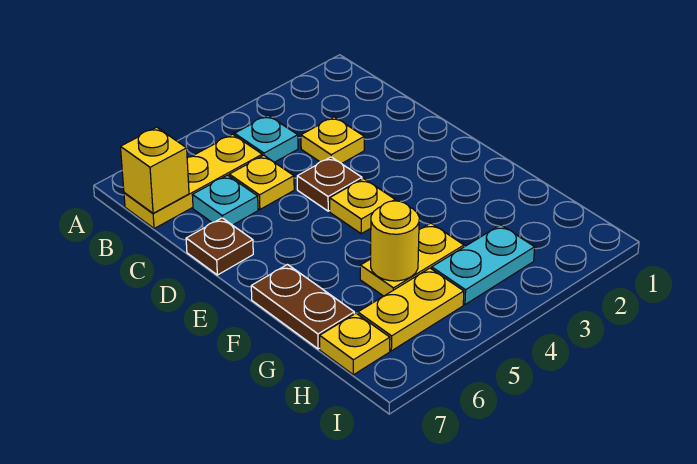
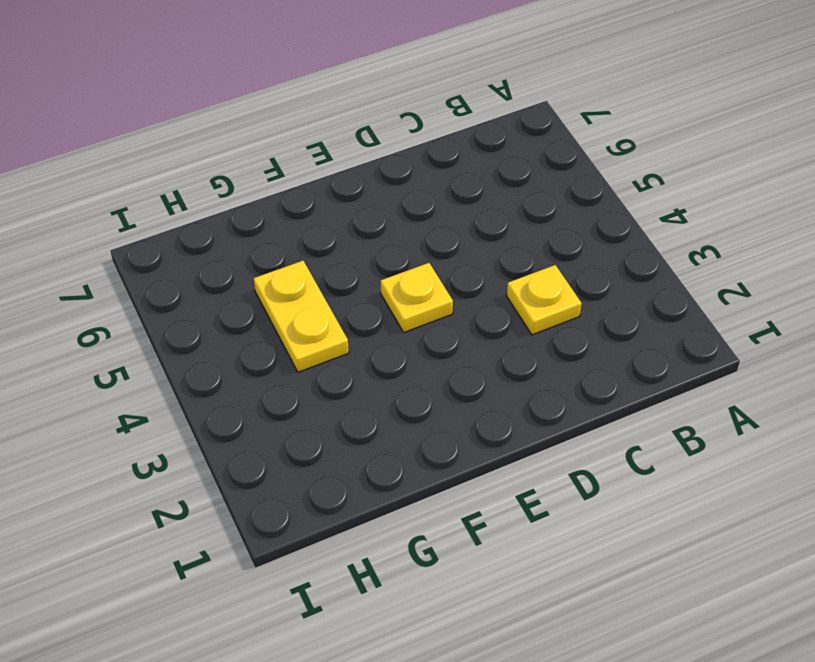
none -> cyan 1x1 plate [235,115,298,162]
none -> yellow 1x3 plate [124,134,262,229]
none -> yellow 1x1 plate [229,155,294,209]

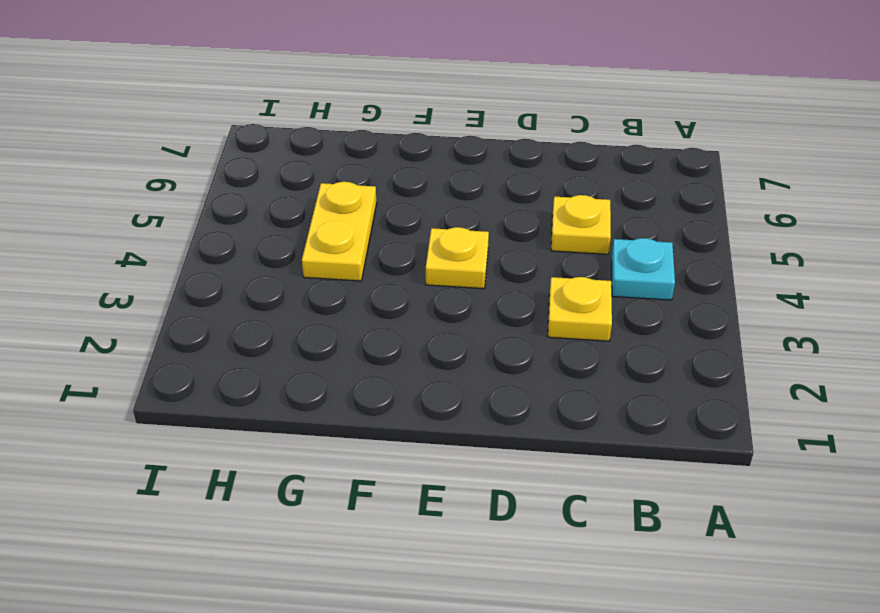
none -> yellow 1x3 plate [124,134,262,229]
none -> cyan 1x1 plate [192,175,258,225]
none -> brown 1x1 plate [297,157,362,211]

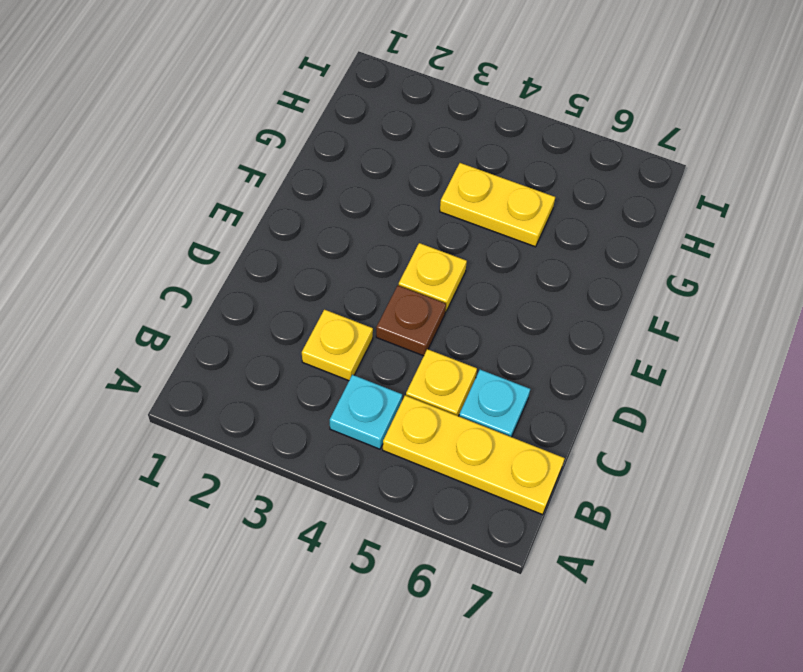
none -> brown 1x1 plate [186,218,253,275]
none -> brown 1x2 plate [251,265,354,349]
none -> cyan 1x2 plate [432,225,535,304]

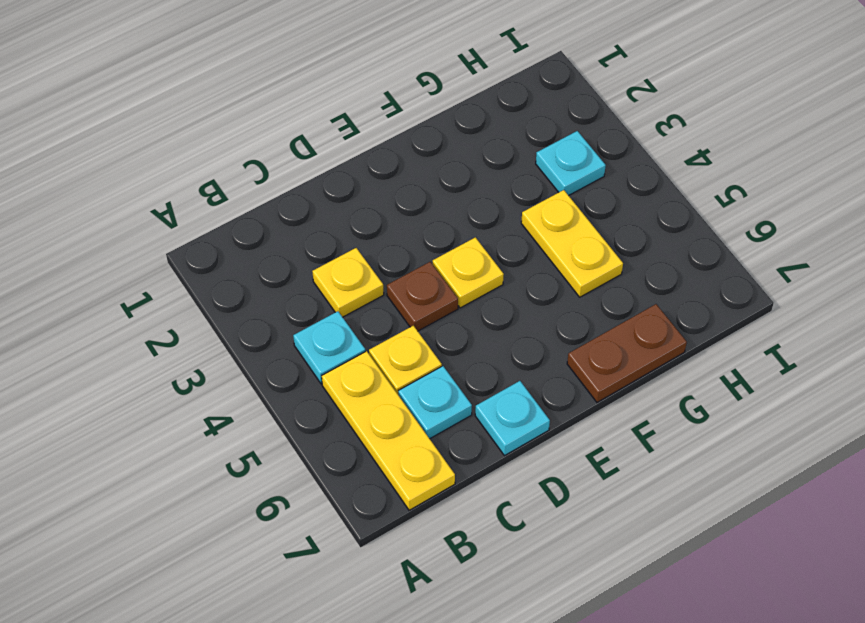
cyan 1x1 plate [475,381,550,455] -> brown 1x1 plate [186,218,253,275]
cyan 1x1 plate [536,131,606,196] -> cyan 1x2 plate [432,225,535,304]
none -> yellow 1x2 plate [358,268,464,351]
none -> yellow 1x1 plate [320,313,390,375]
none -> yellow 1x1 brick [121,127,189,213]

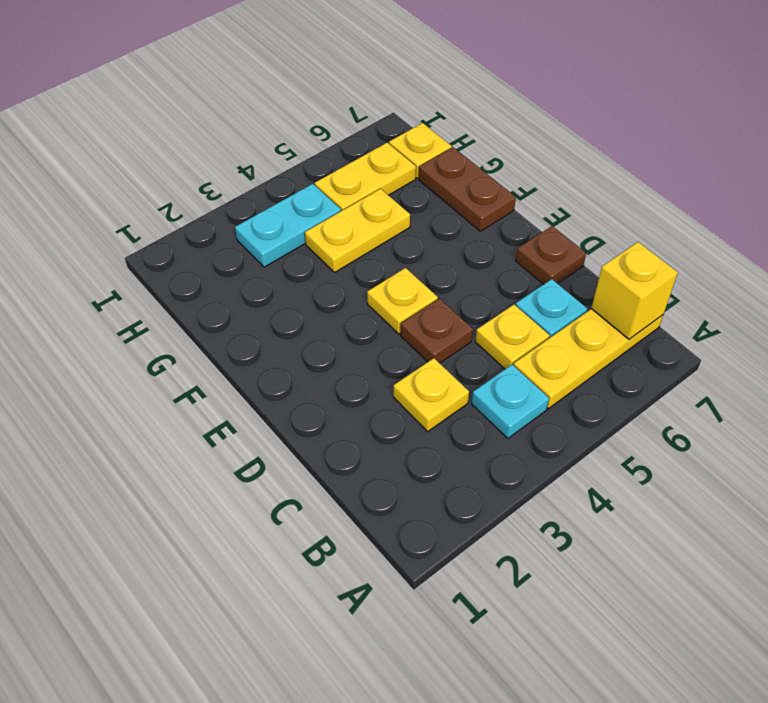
none -> yellow 1x1 round brick [371,201,419,281]

